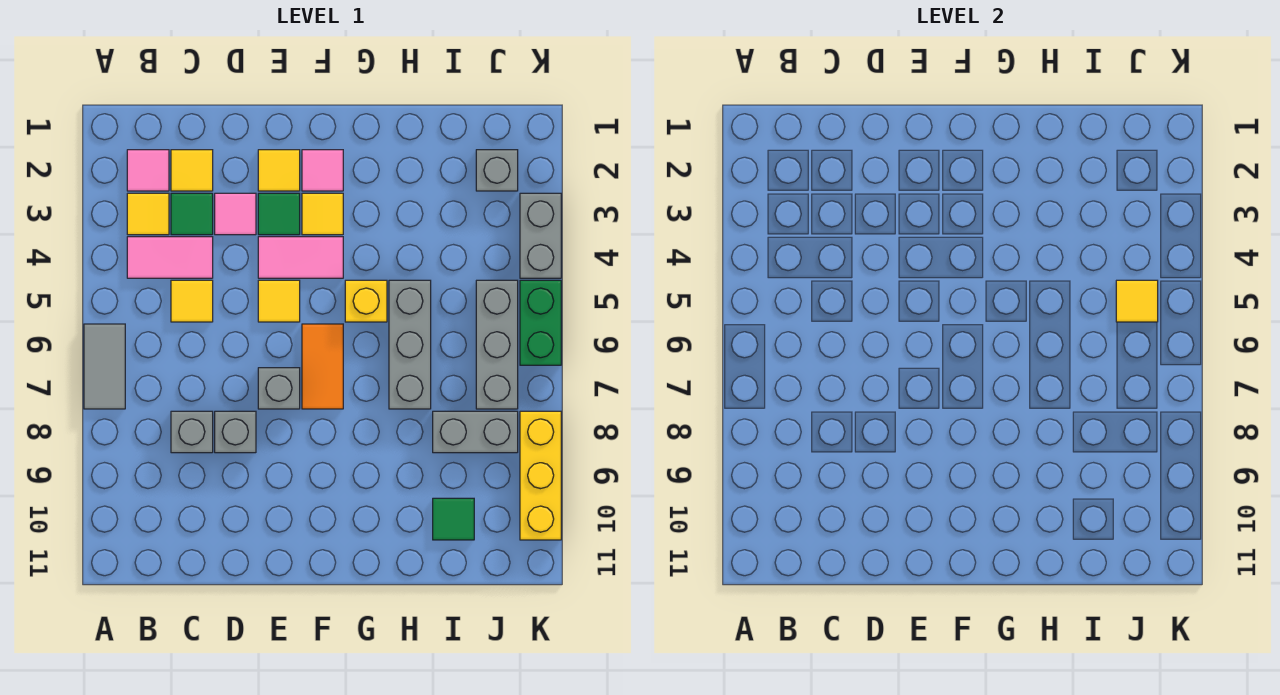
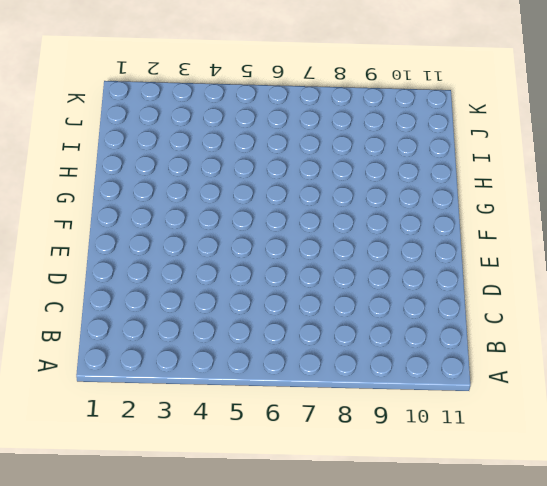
none -> grey 1x2 tile [84,324,125,409]
none -> pink 1x1 tile [127,150,169,191]
none -> yellow 1x1 tile [127,193,169,235]

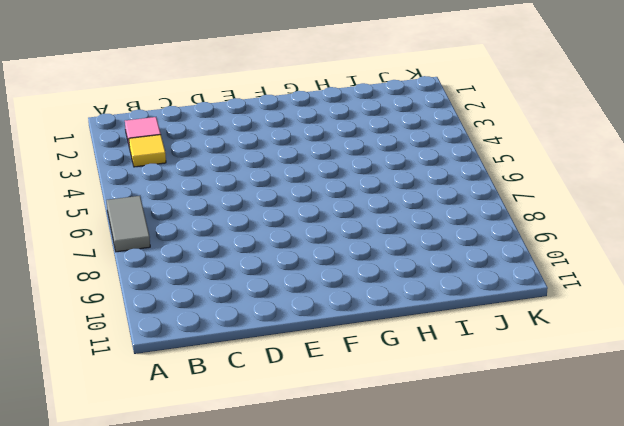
none -> pink 1x2 tile [127,237,213,278]
none -> yellow 1x1 tile [171,150,213,191]
none -> green 1x1 tile [171,193,213,235]

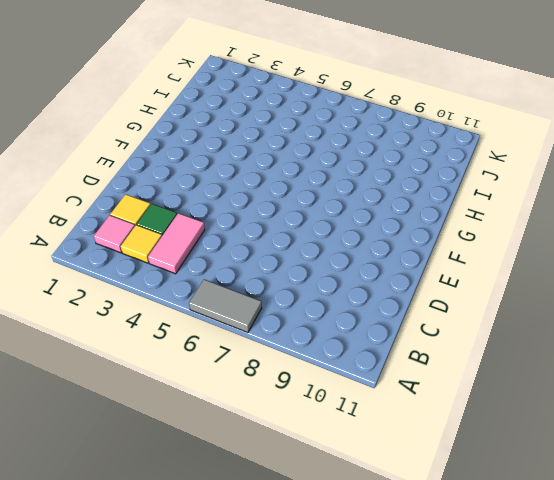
none -> yellow 1x1 tile [171,280,213,322]
none -> grey 1x1 brick [171,411,213,453]
none -> pink 1x1 tile [215,193,256,235]

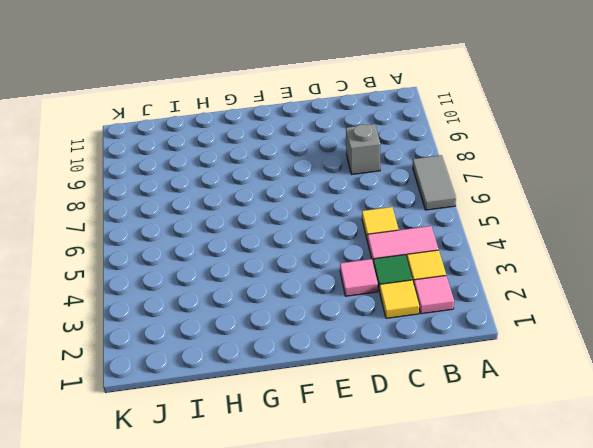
none -> grey 1x1 brick [215,411,256,453]
none -> yellow 1x1 tile [258,150,300,191]
none -> green 1x1 tile [258,193,300,235]

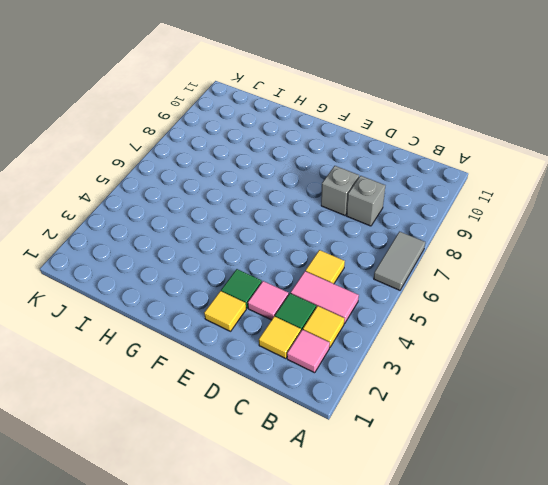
none -> pink 1x2 tile [258,237,343,278]
none -> yellow 1x1 tile [258,280,300,322]
none -> grey 1x1 brick [258,368,300,409]

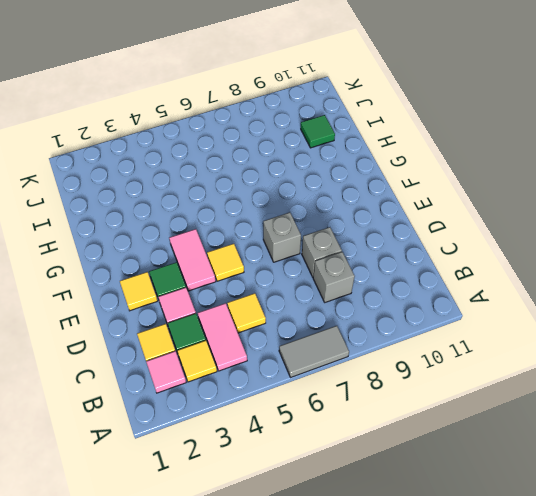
none -> pink 1x1 tile [302,150,343,191]
none -> yellow 1x1 tile [302,193,343,235]
none -> orange 1x2 tile [302,324,343,409]

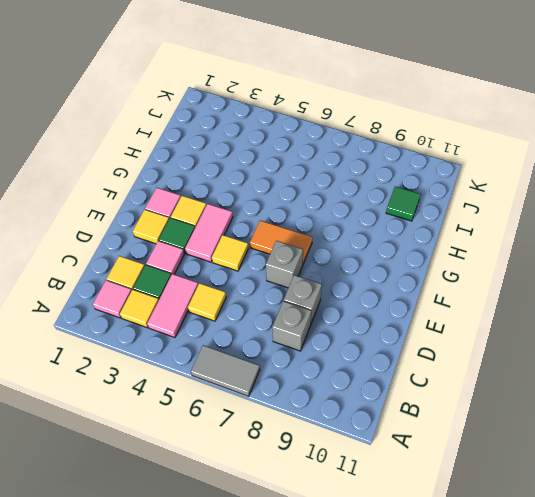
none -> yellow 1x1 brick [345,280,387,322]
none -> grey 1x3 brick [389,280,431,409]
none -> grey 1x2 brick [433,411,518,453]

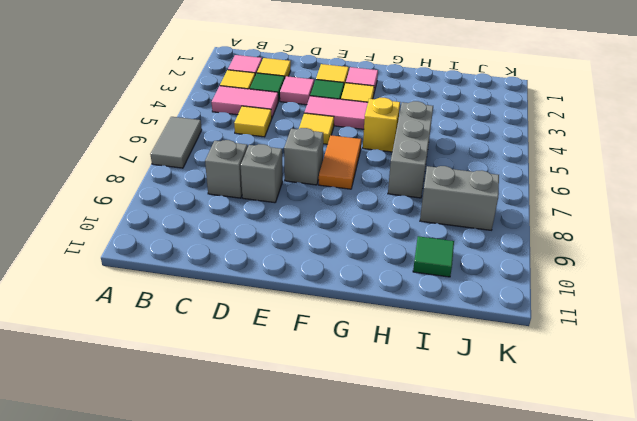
none -> grey 1x1 brick [476,150,518,191]
none -> grey 1x3 brick [476,280,518,409]
none -> grey 1x2 brick [520,193,561,278]

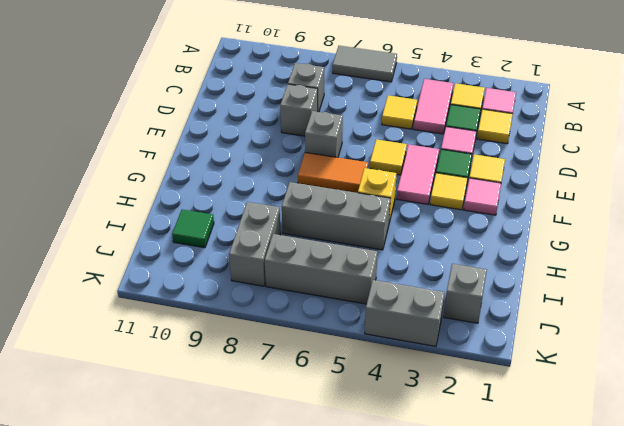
none -> green 1x2 brick [520,280,561,365]
none -> yellow 1x3 brick [520,411,561,540]
none -> yellow 1x1 tile [1116,280,1158,322]

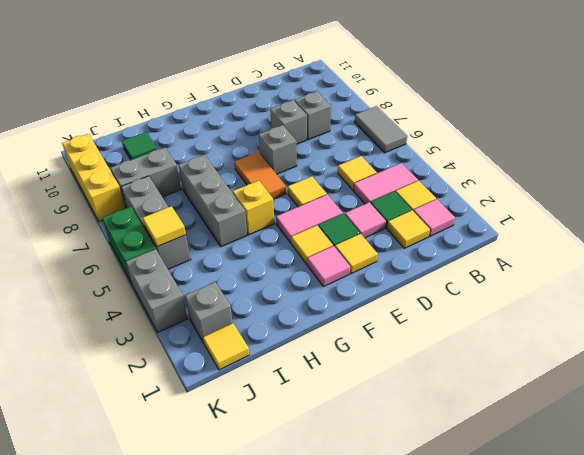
yellow 1x1 tile [203,323,249,370] -> none

